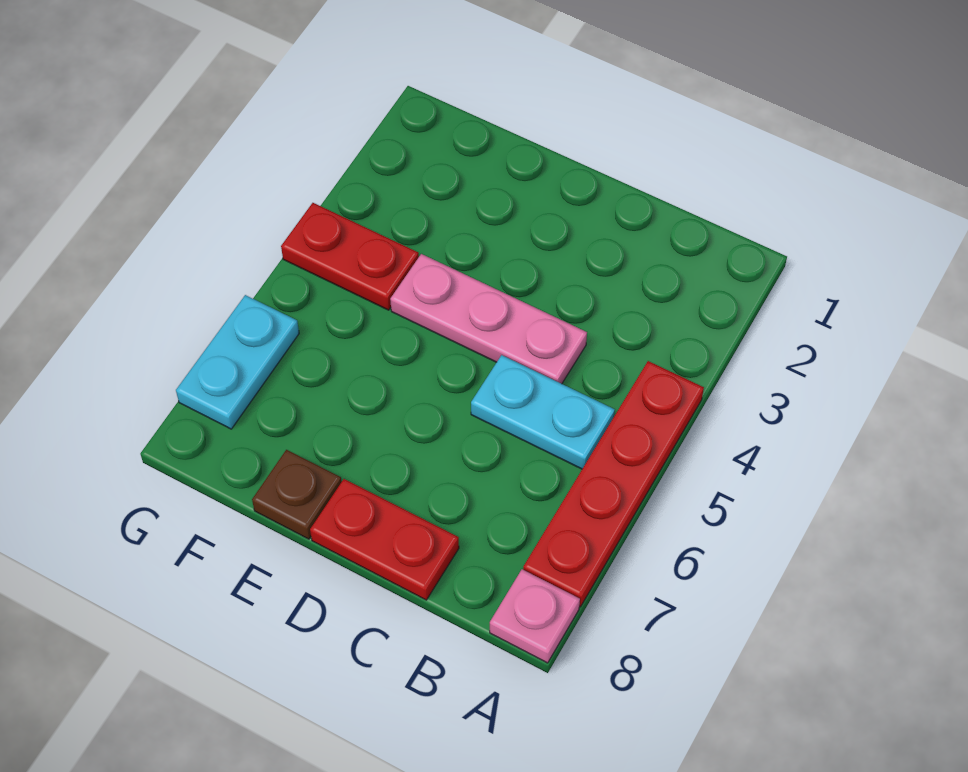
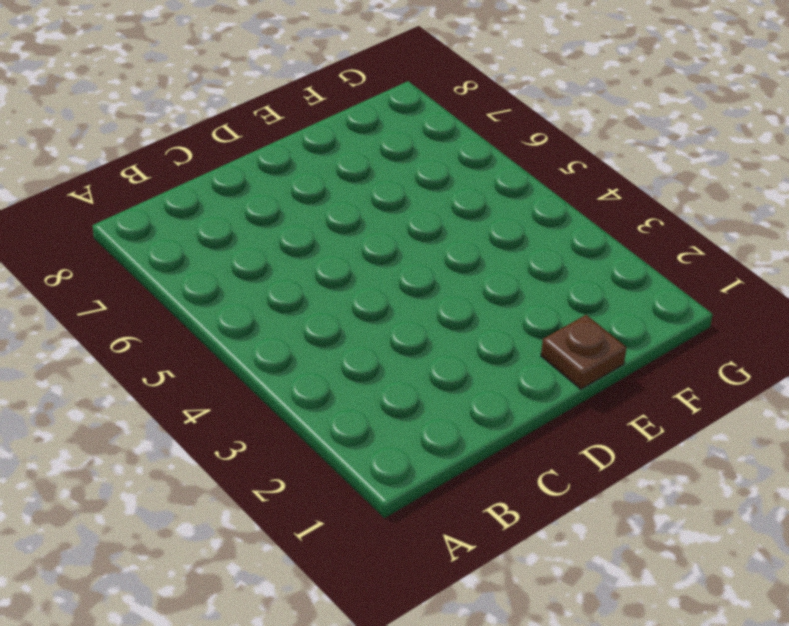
brown 1x1 plate [541,315,627,389] -> brown 1x1 plate moved to [252,450,342,539]
none -> red 1x4 plate [523,361,704,607]
none -> pink 1x1 plate [490,569,580,663]

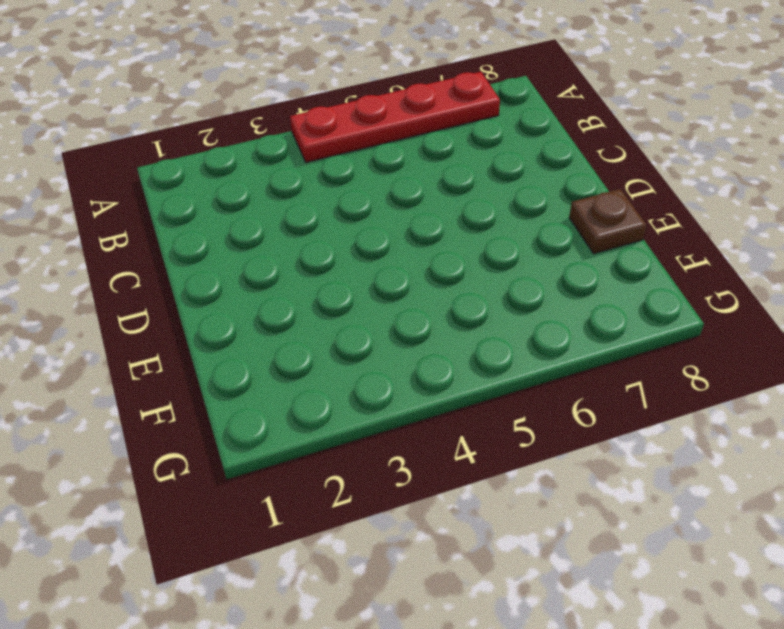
none -> pink 1x1 plate [490,569,580,663]
none -> cyan 1x2 plate [471,355,615,469]

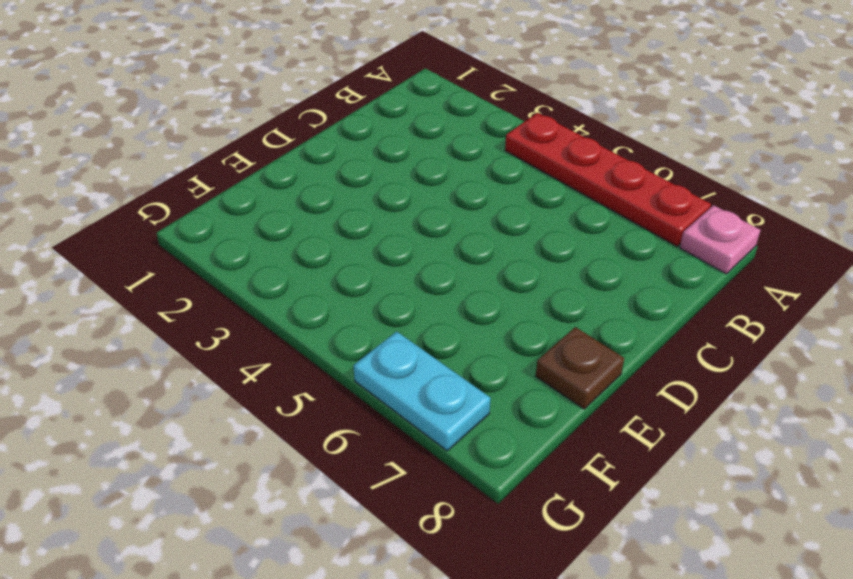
none -> cyan 1x2 plate [471,355,615,469]
none -> pink 1x3 plate [390,254,587,384]

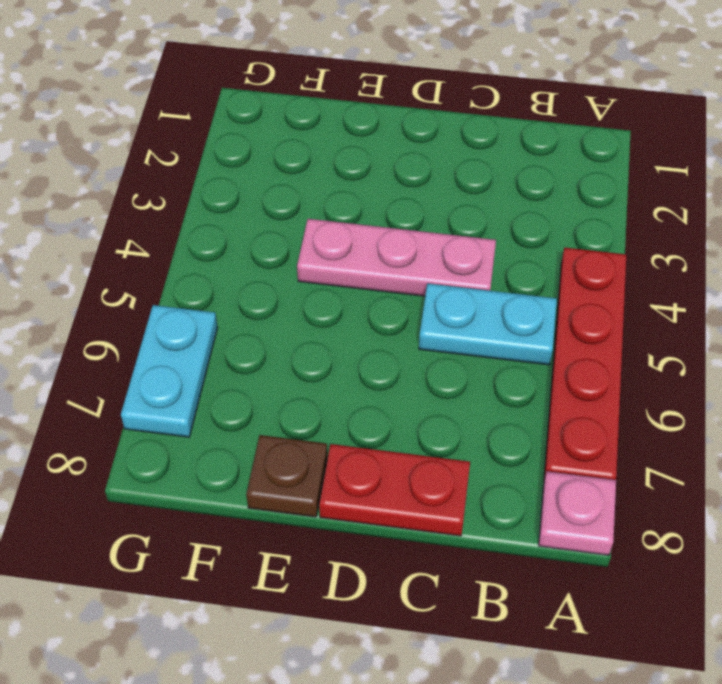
none -> red 1x2 plate [281,203,419,310]

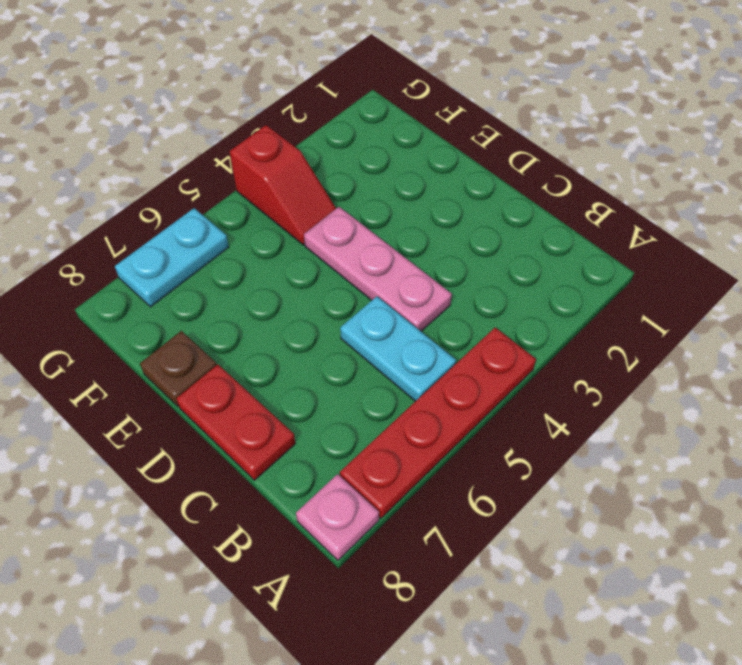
red 1x2 slope [230,125,336,245] -> red 1x2 plate [281,203,419,310]

